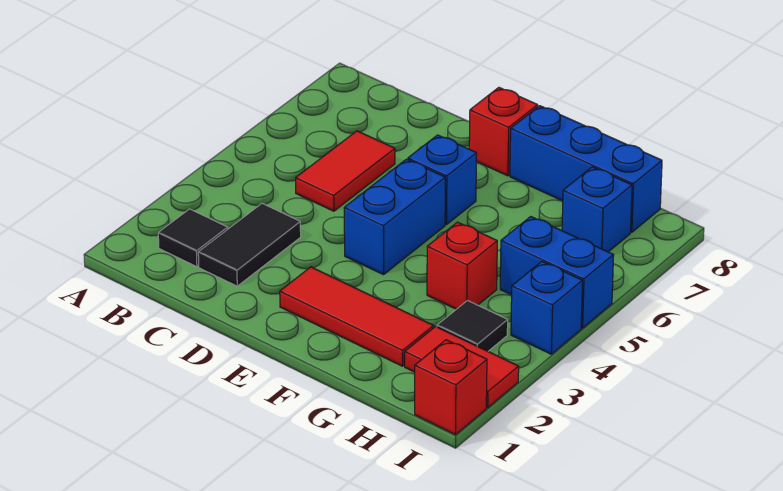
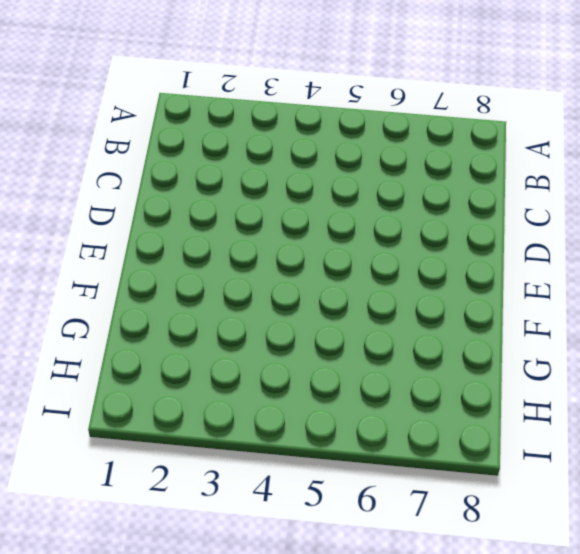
none -> black 1x1 tile [158,209,228,267]
none -> black 1x2 tile [198,204,301,286]
none -> red 1x2 tile [296,131,395,211]

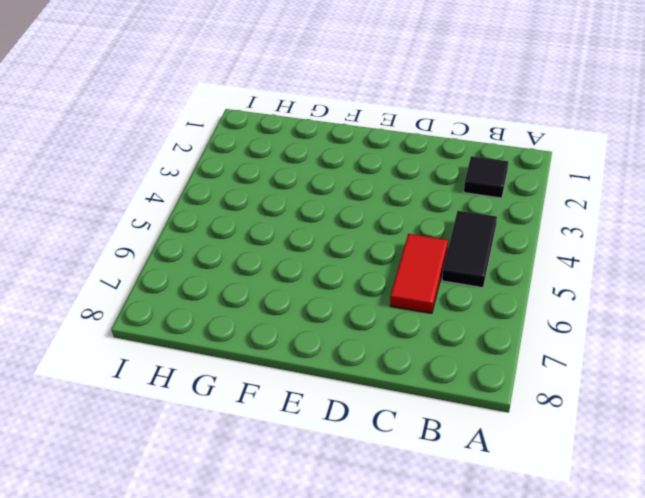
black 1x2 tile [442,211,497,288] -> black 1x2 tile moved to [198,204,301,286]
none -> red 1x3 tile [280,267,433,366]
none -> blue 1x2 brick [344,159,445,275]
none -> blue 1x1 brick [408,135,477,225]

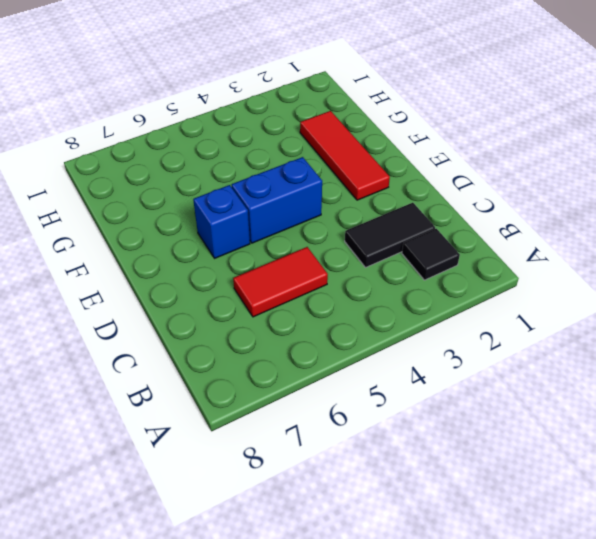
none -> red 1x1 brick [469,88,538,176]
none -> blue 1x3 brick [510,106,662,232]
none -> red 1x1 brick [427,222,497,309]

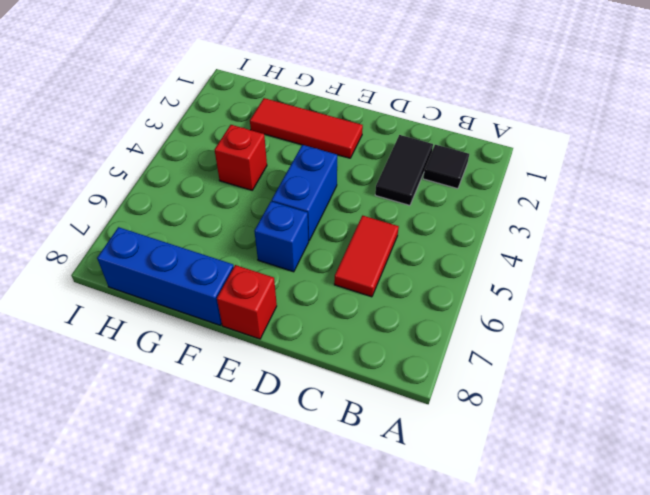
none -> red 1x2 tile [405,327,519,408]
none -> black 1x1 tile [437,301,508,351]
none -> blue 1x2 brick [500,217,614,328]

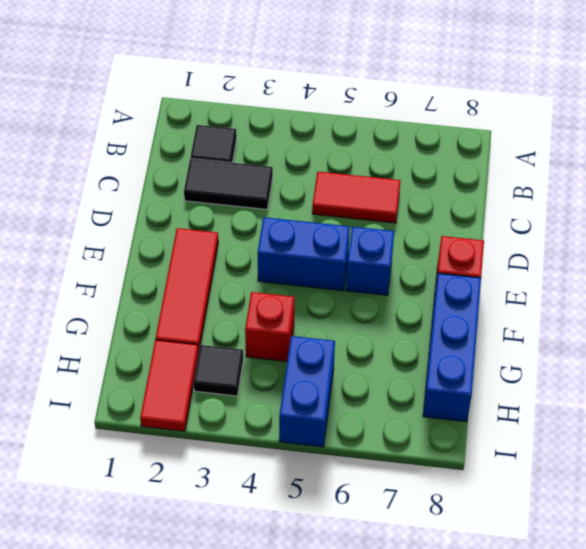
none -> blue 1x1 brick [562,167,632,252]
none -> red 1x1 brick [415,340,487,435]
none -> blue 1x1 brick [511,262,582,354]

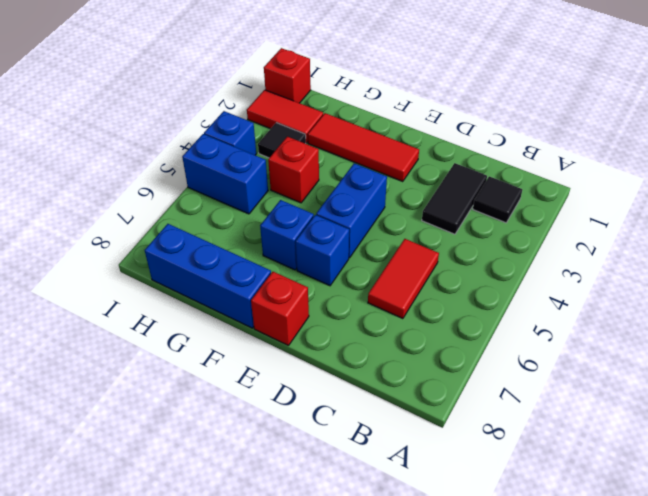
blue 1x1 brick [260,200,314,270] -> blue 1x1 brick moved to [562,167,632,252]

